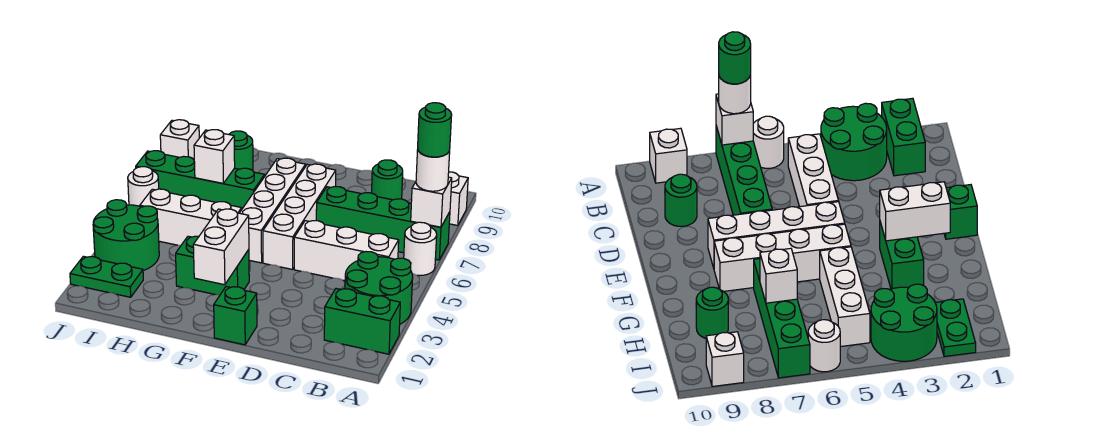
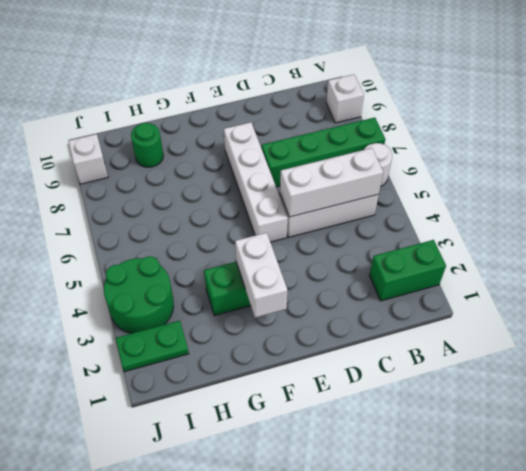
white 1x3 brick [280,148,383,217] -> white 1x3 brick moved to [140,189,242,245]
none -> green 2x2 round brick [345,252,413,324]
none -> green 1x1 round brick [372,160,403,200]
none -> green 1x1 brick [214,287,257,345]

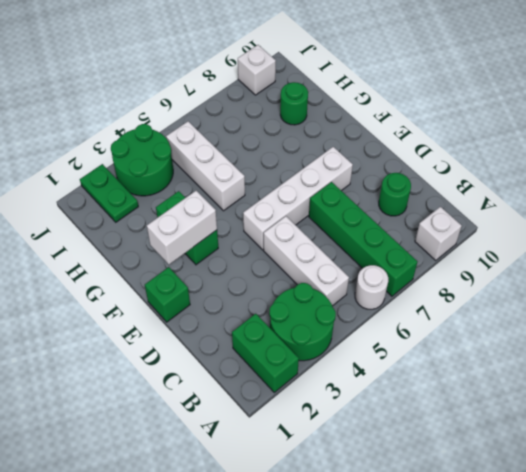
none -> white 1x4 brick [240,158,306,263]
none -> green 1x4 brick [136,151,265,209]
none -> white 1x1 round brick [128,167,159,206]

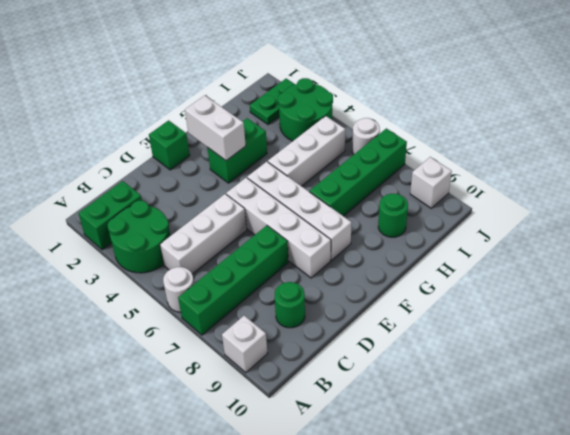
none -> white 1x1 brick [411,177,452,227]
none -> white 1x1 brick [194,130,235,183]
none -> white 1x1 round brick [416,150,450,191]

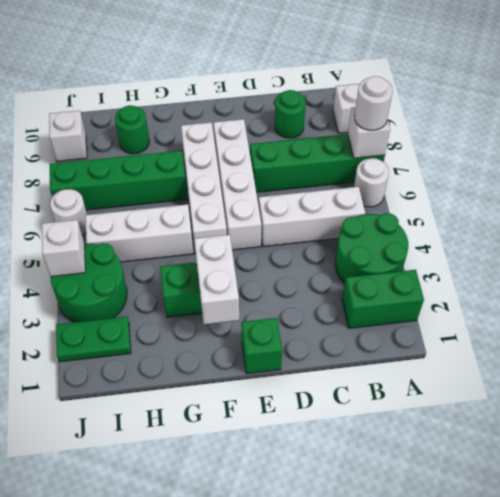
white 1x1 brick [42,220,85,277] -> white 1x1 brick moved to [194,130,235,183]
none -> green 1x1 round brick [418,103,452,157]

